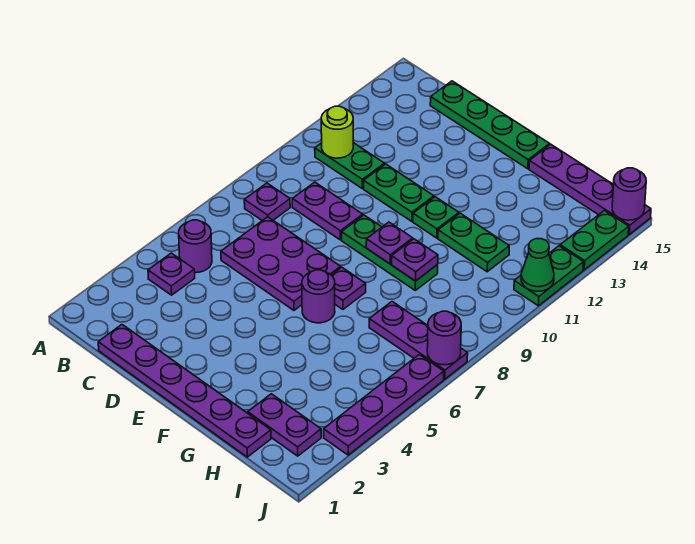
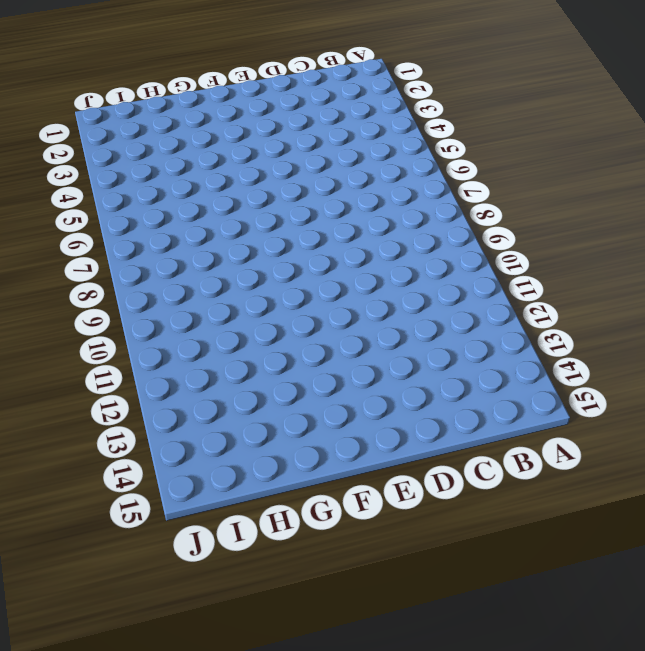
none -> purple 1x1 plate [148,253,195,295]
none -> purple 1x1 round brick [179,220,212,273]
none -> purple 1x1 plate [244,183,290,221]

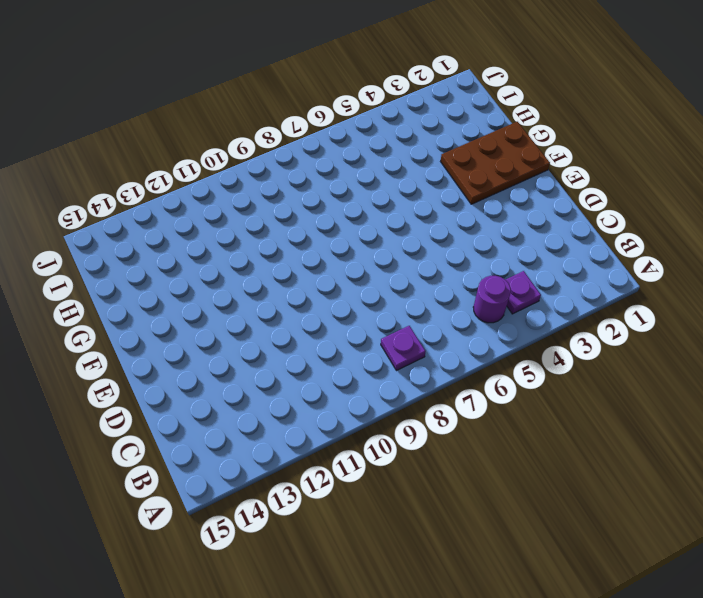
brown 2x3 plate [441,122,550,204] -> purple 1x6 plate [98,325,271,457]
none -> green 1x2 plate [315,143,384,189]
none -> purple 2x3 plate [221,217,341,310]
none -> purple 1x2 plate [292,182,363,240]

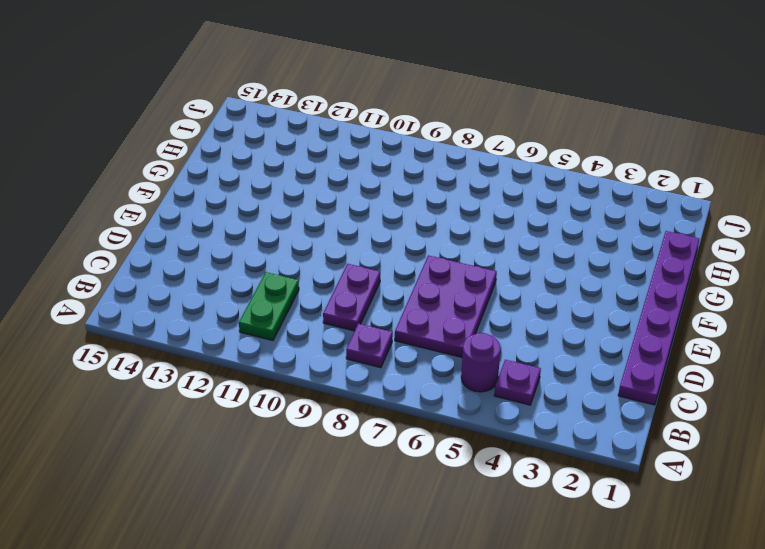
none -> green 1x4 plate [430,81,550,169]
none -> green 1x2 plate [364,164,434,221]
none -> green 1x3 plate [342,215,438,290]

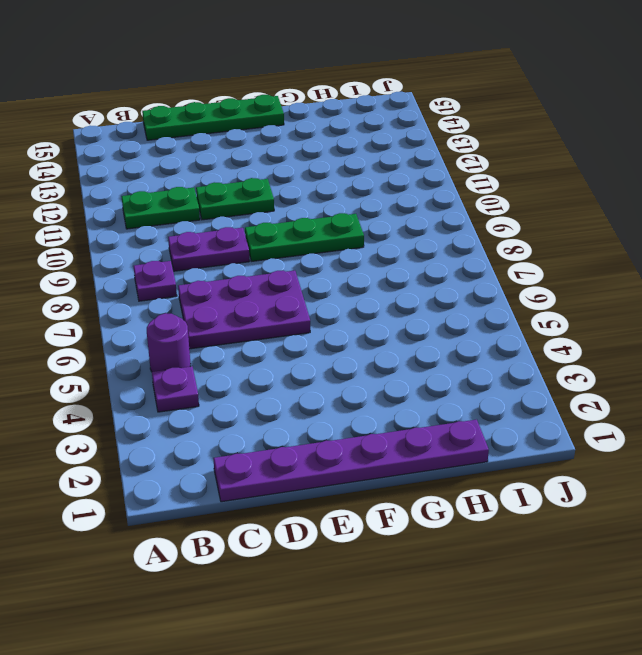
none -> purple 1x1 round brick [302,270,335,323]
none -> purple 1x1 plate [332,267,366,309]
none -> green 1x1 plate [413,197,459,238]

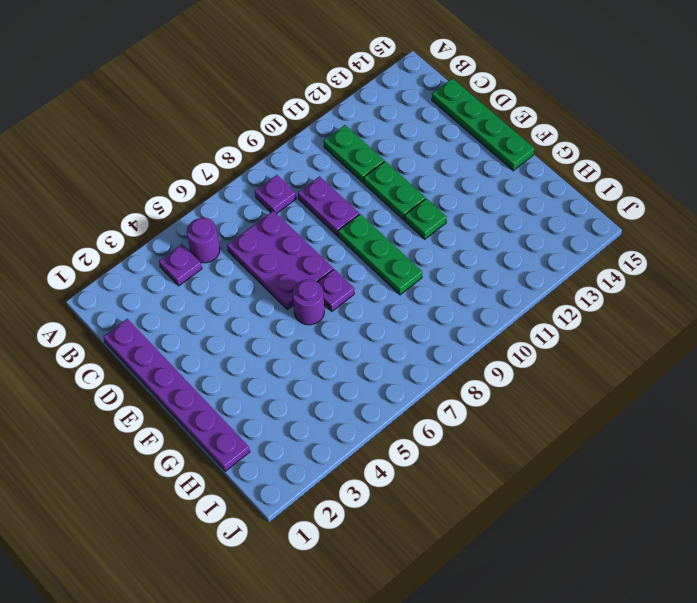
none -> green 1x2 plate [438,213,509,272]
none -> purple 1x4 plate [529,144,651,234]
none -> purple 1x2 plate [248,394,321,456]

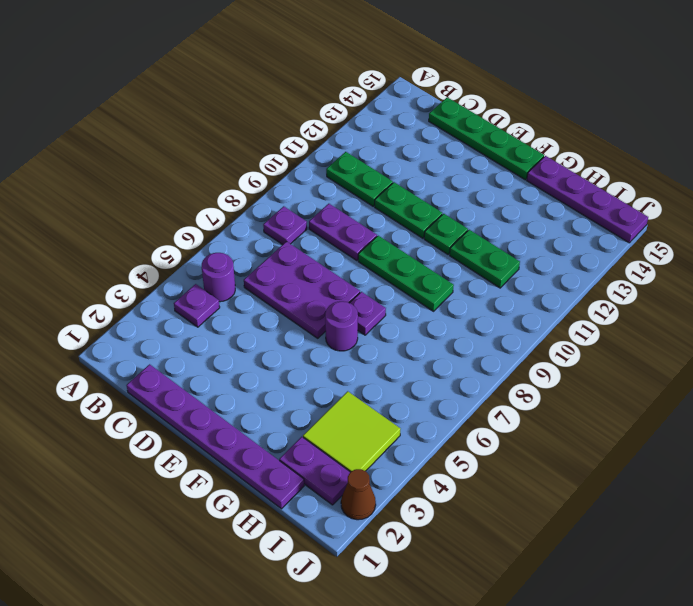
lime 2x2 tile [303,391,400,472] -> none
brown 1x1 cone [341,469,376,520] -> none
none -> purple 1x3 plate [369,302,468,379]
none -> purple 1x4 plate [324,354,444,455]
none -> green 1x2 plate [514,246,584,306]

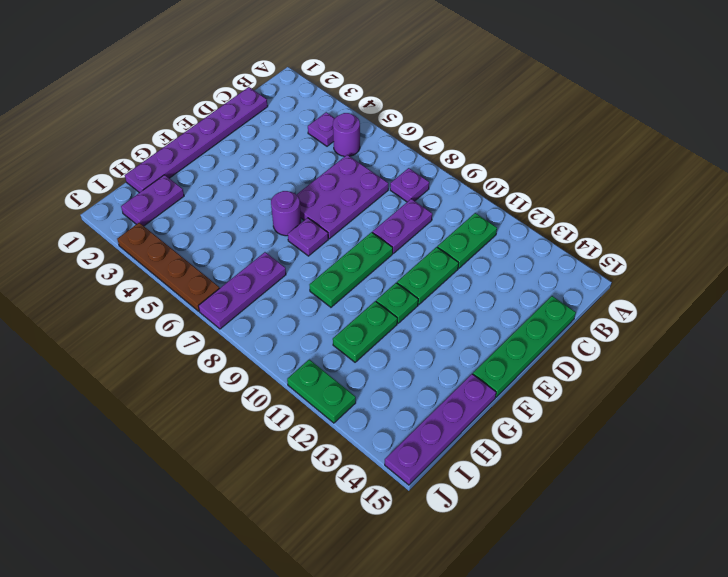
brown 1x4 plate [117,223,220,311] -> purple 1x4 plate [324,354,444,455]
none -> green 1x2 plate [560,211,629,270]
none -> lime 1x1 round brick [321,106,353,158]
none -> purple 1x1 plate [366,222,413,264]

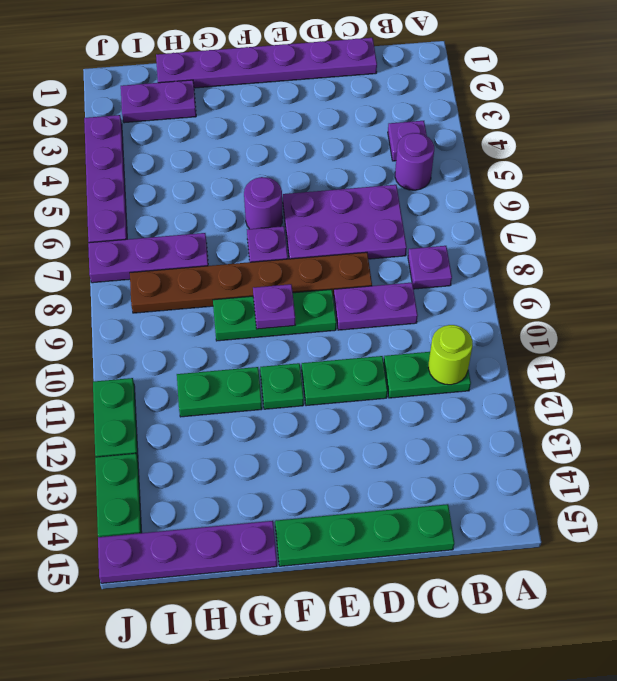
brown 1x6 plate [130,252,372,313] -> none
none -> purple 1x1 plate [392,239,438,281]
none -> purple 1x1 round brick [427,311,461,365]
none -> green 1x1 cone [521,239,554,291]

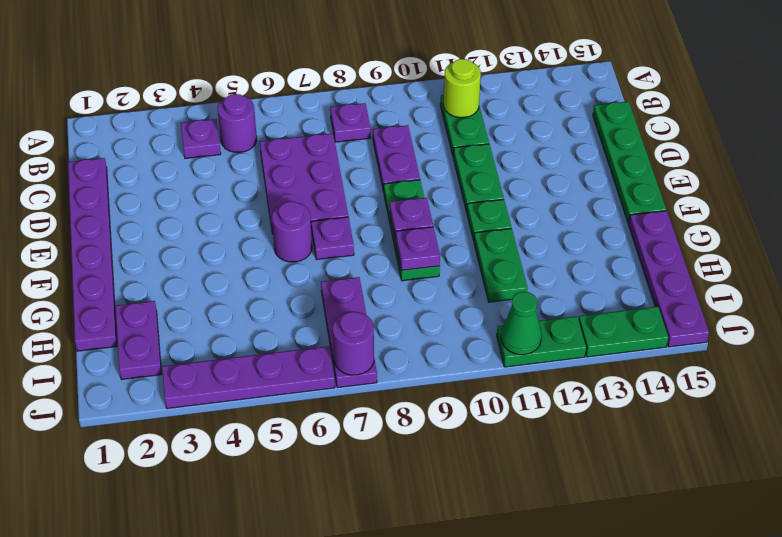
none -> purple 1x1 round brick [612,168,646,220]

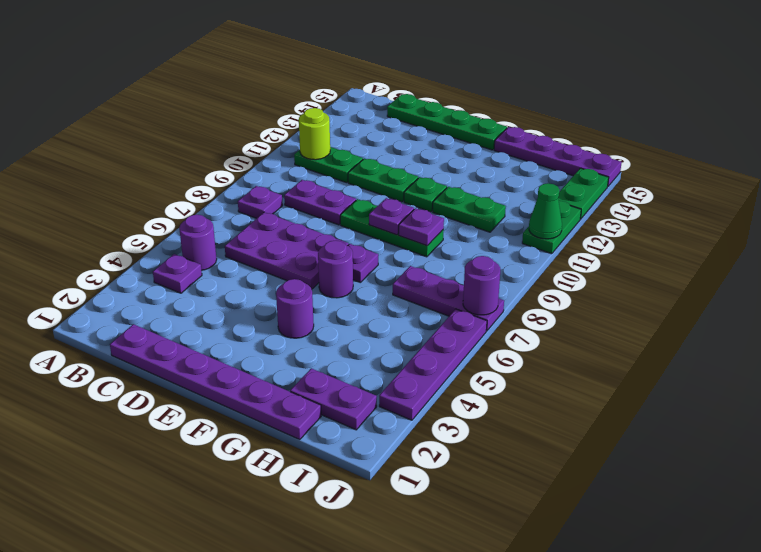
purple 1x1 round brick [276,279,314,338] -> purple 1x1 round brick moved to [612,168,646,220]

